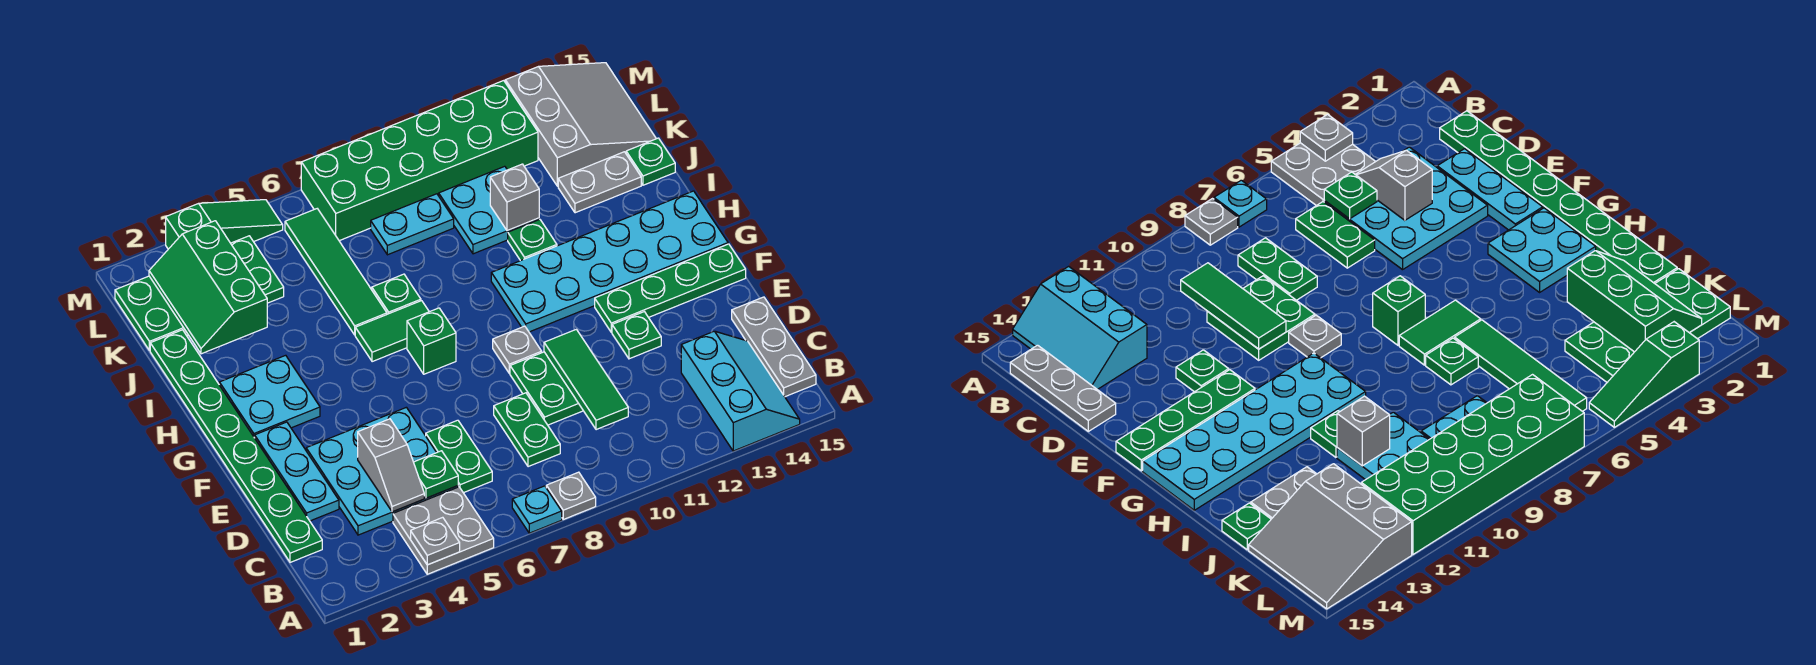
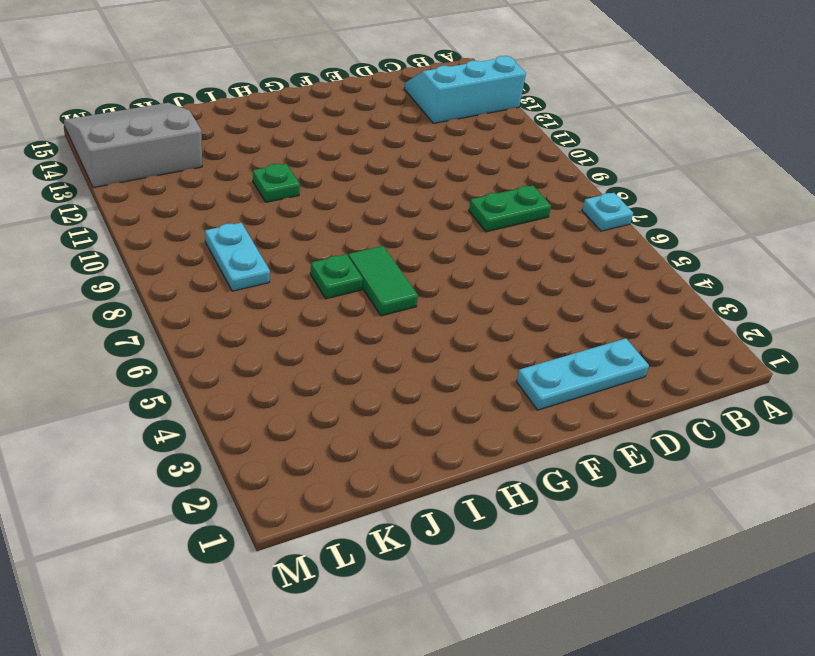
none -> grey 2x2 plate [393,487,494,574]
none -> grey 1x1 plate [546,472,596,519]
none -> grey 1x3 plate [732,297,816,397]
none -> green 1x8 plate [150,330,322,562]

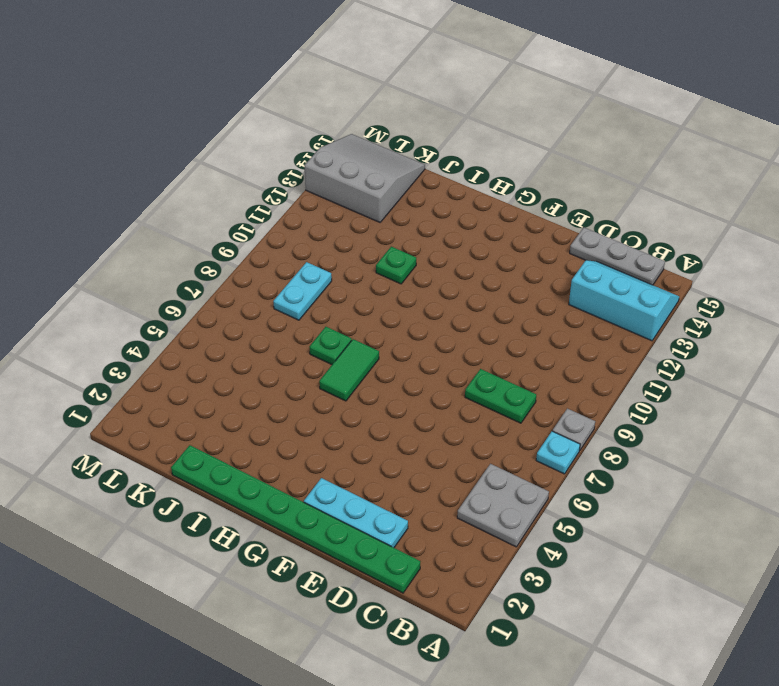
none -> cyan 3x3 plate [306,407,458,535]
none -> green 1x2 plate [426,420,492,493]
none -> green 2x2 plate [510,352,583,425]
none -> green 1x1 plate [612,312,661,359]

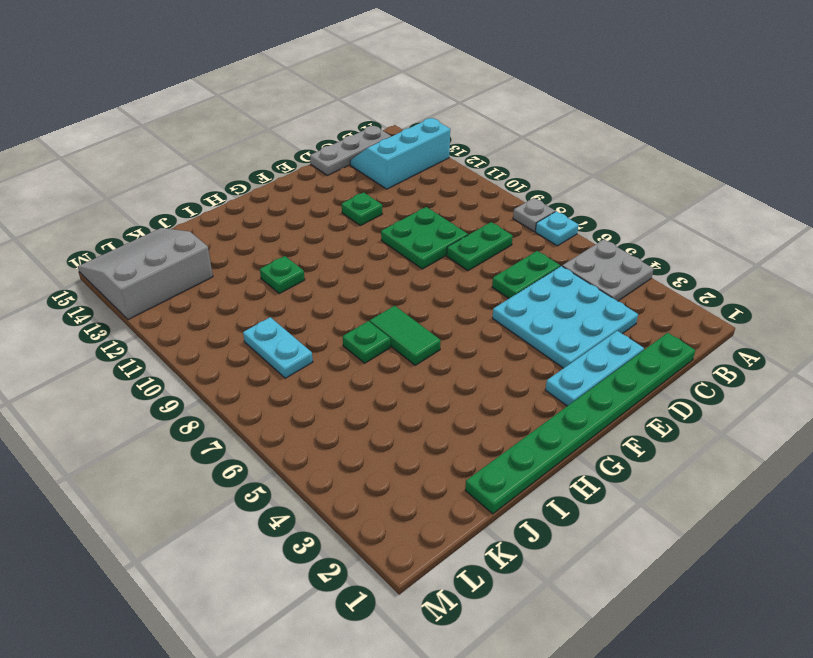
none -> grey 1x1 plate [493,326,542,373]
none -> green 1x4 plate [595,244,746,332]
none -> cyan 2x2 plate [219,355,320,438]
none -> green 1x1 brick [407,308,456,374]

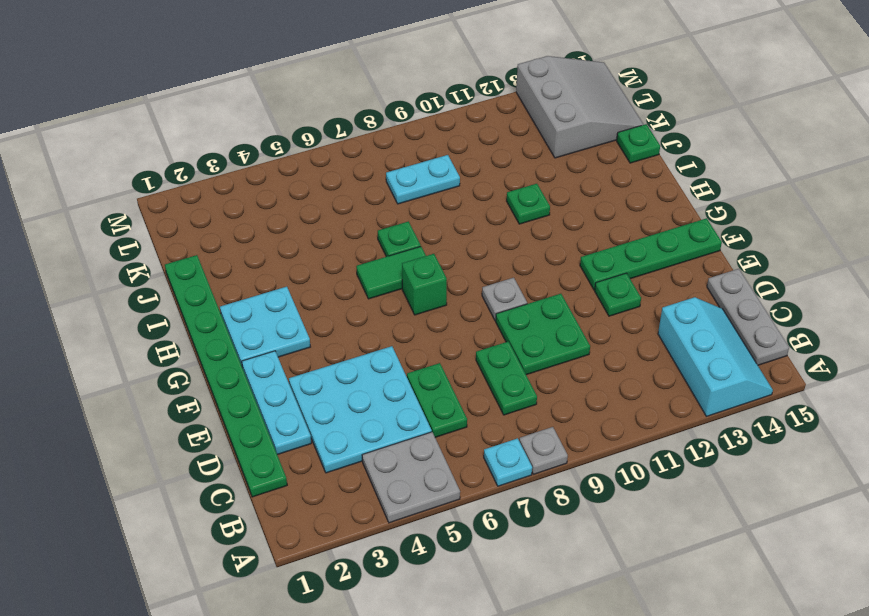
none -> cyan 2x6 plate [491,191,728,332]
none -> green 1x4 tile [285,209,387,335]
none -> cyan 2x2 plate [439,166,539,254]
none -> grey 1x2 plate [558,152,641,213]

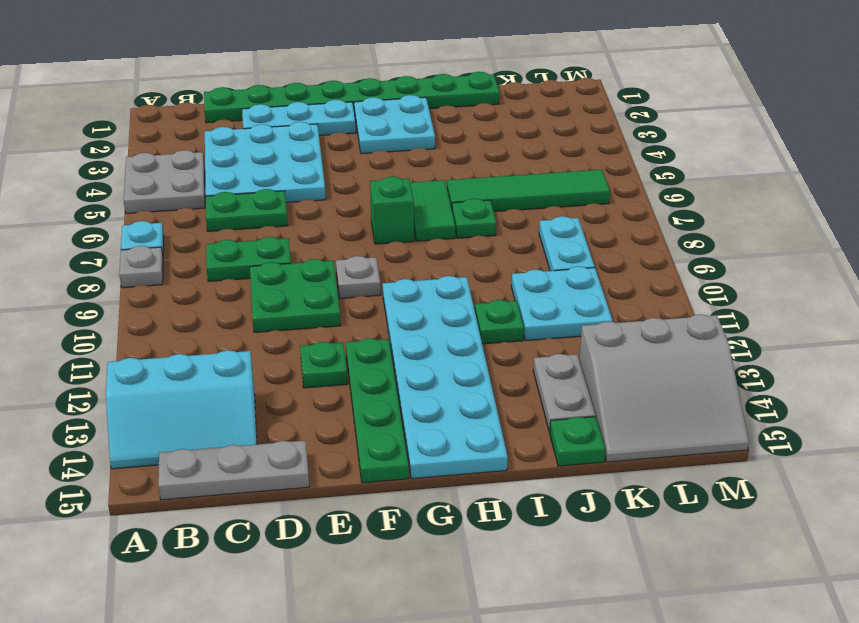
none -> green 2x4 plate [115,236,284,351]
none -> green 2x6 brick [301,81,538,241]
none -> green 1x3 slope [166,200,283,249]
none -> grey 1x1 plate [411,517,460,565]

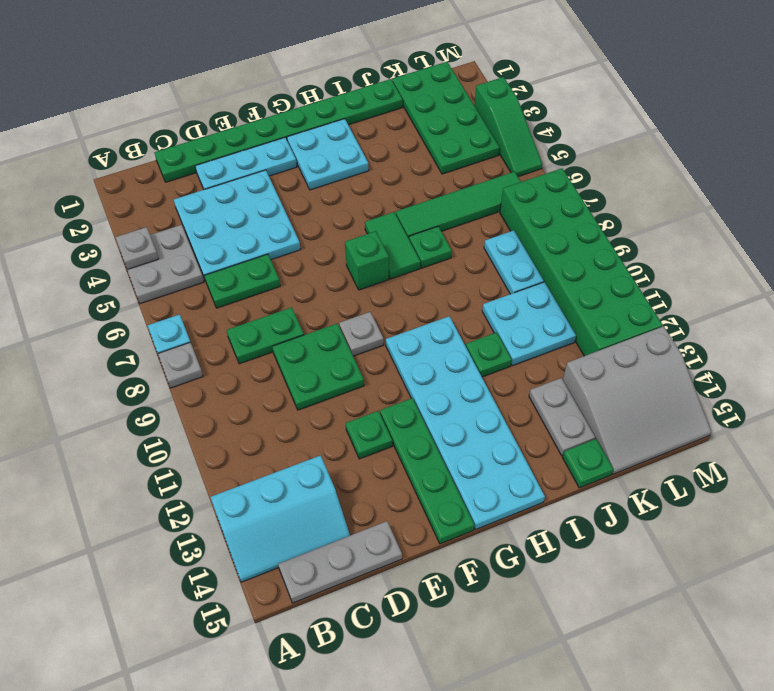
none -> grey 1x2 slope [358,419,424,512]
none -> green 1x1 plate [414,451,458,498]
none -> green 1x3 tile [544,329,628,430]
none -> green 2x3 slope [149,221,267,354]

